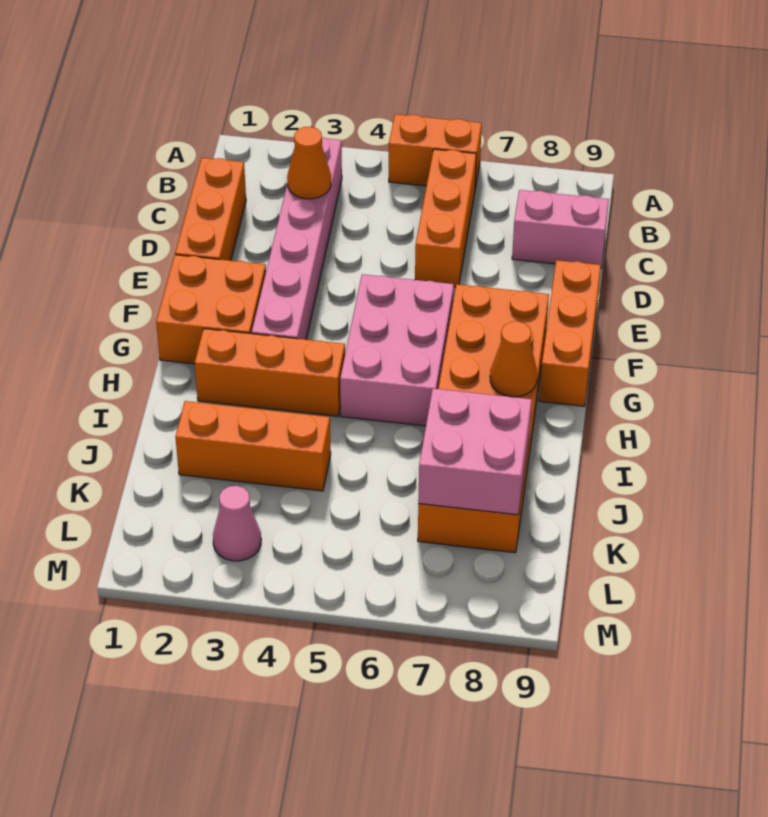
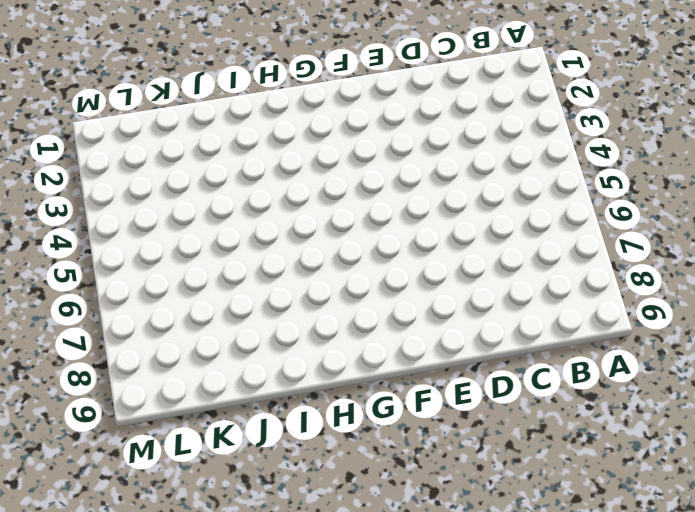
none -> orange 1x2 brick [389,114,482,188]
none -> pink 1x6 brick [252,137,342,339]
none -> orange 1x3 brick [415,149,476,287]

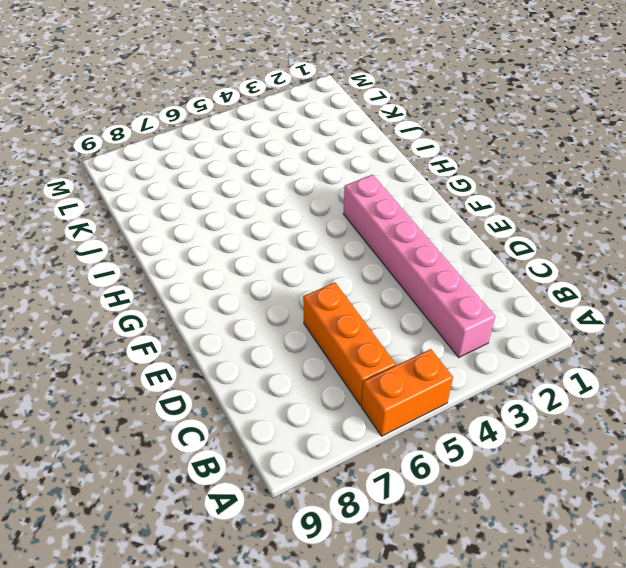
none -> orange 1x3 brick [175,158,246,261]
none -> pink 1x2 brick [512,190,609,268]
none -> orange 1x3 brick [539,260,601,406]

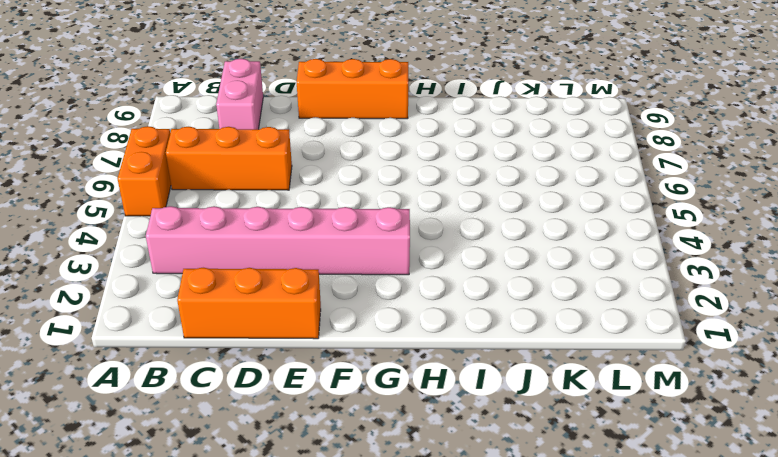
none -> orange 2x2 brick [156,255,266,364]
none -> pink 2x3 brick [340,274,454,426]
none -> orange 2x6 brick [418,284,549,553]

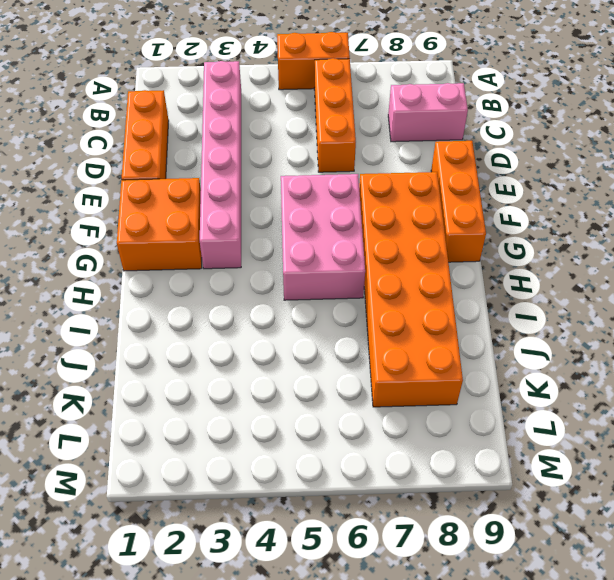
none -> orange 1x3 brick [195,329,345,416]
none -> orange 1x3 brick [175,401,331,491]
none -> pink 1x1 cone [213,486,261,561]

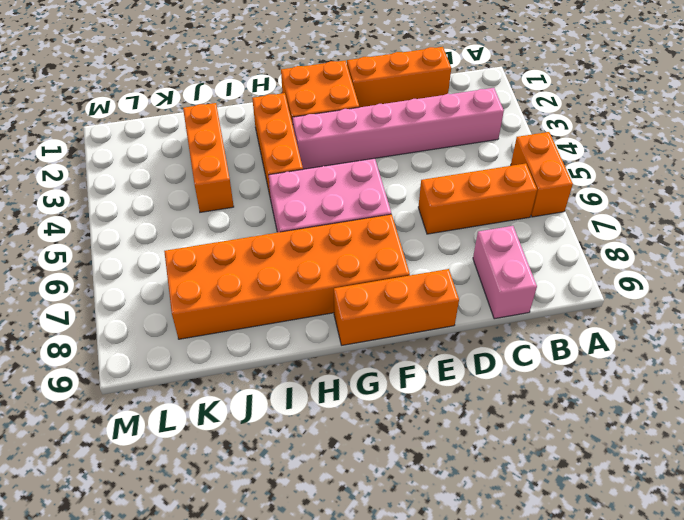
none -> pink 1x1 cone [213,486,261,561]
none -> orange 1x1 cone [287,127,331,199]
none -> orange 1x1 cone [490,321,537,397]

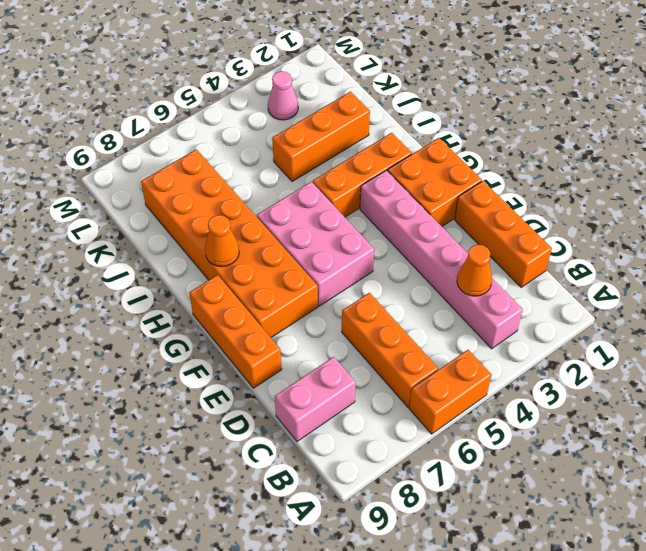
none -> pink 2x2 brick [418,388,532,515]

